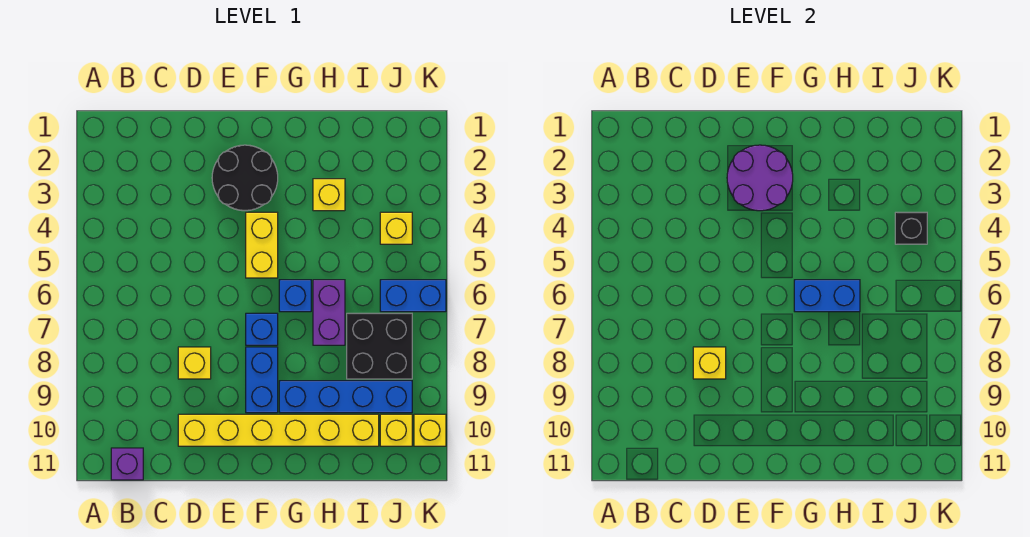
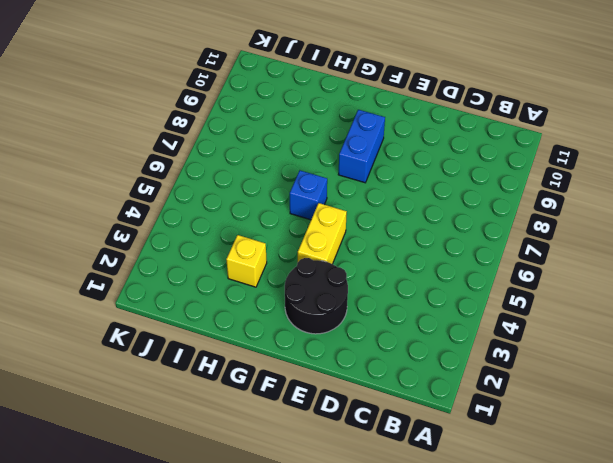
none -> purple 1x1 brick [111,448,143,480]
none -> yellow 1x1 brick [178,347,211,379]
none -> yellow 1x6 brick [178,414,379,446]

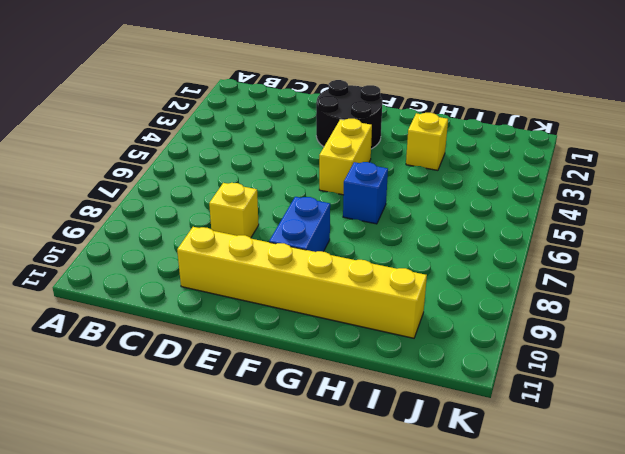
none -> purple 1x1 brick [111,448,143,480]
none -> blue 1x1 brick [246,313,278,345]
none -> blue 1x4 brick [279,381,412,413]

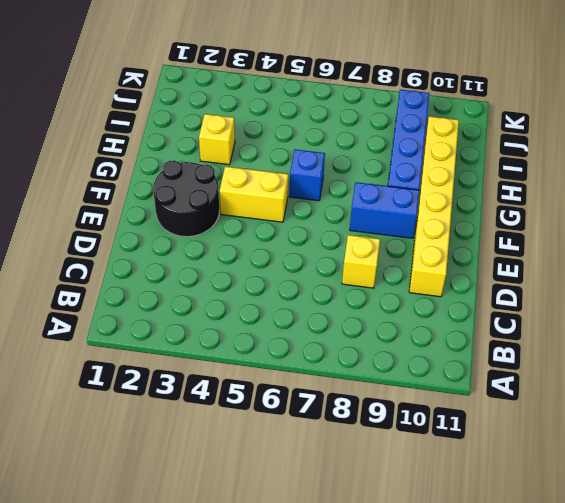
none -> purple 1x1 brick [111,448,143,480]
none -> blue 1x1 brick [246,313,278,345]
none -> purple 1x2 brick [313,280,345,345]

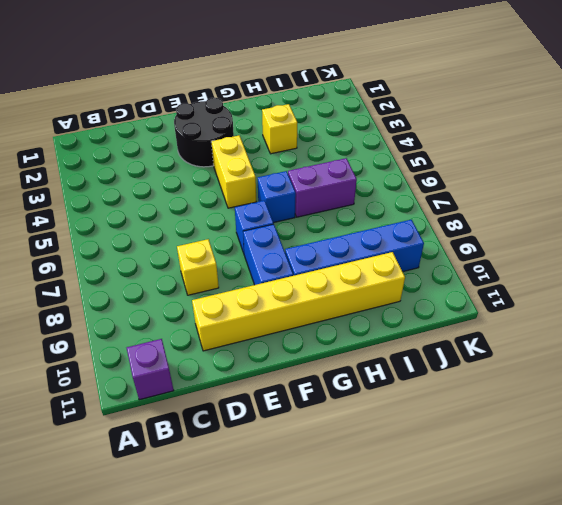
purple 1x2 brick [288,158,357,217] -> purple 1x2 brick turned to [313,280,345,345]
none -> black 2x2 brick [347,313,412,379]
none -> yellow 1x1 brick [380,212,412,244]
none -> blue 1x2 brick [380,280,446,312]

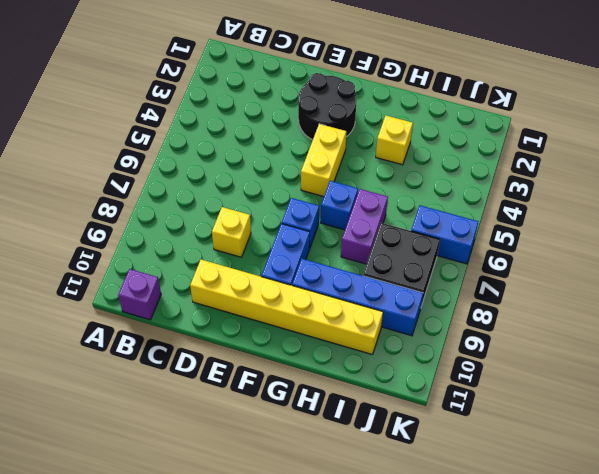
none -> yellow 1x1 brick [380,212,412,244]
none -> yellow 1x1 brick [380,414,412,446]
none -> yellow 1x1 brick [414,414,446,446]

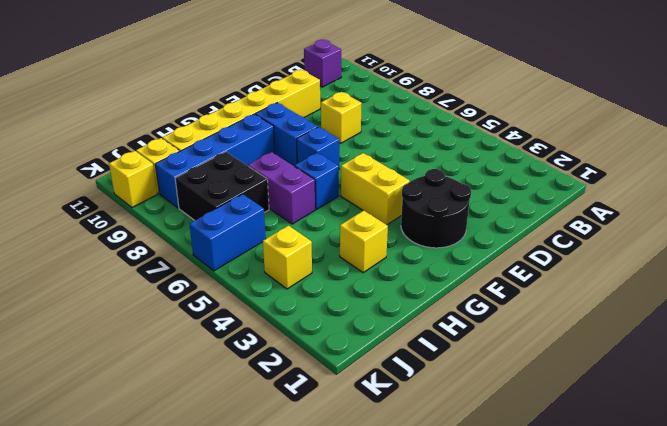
none -> yellow 1x1 brick [693,347,726,379]
none -> purple 2x2 round brick [727,145,793,211]
none -> blue 1x2 brick [794,280,860,312]

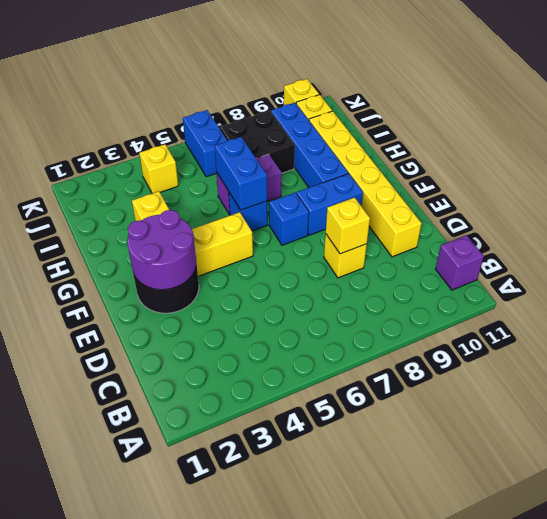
none -> black 1x1 brick [895,212,927,244]

